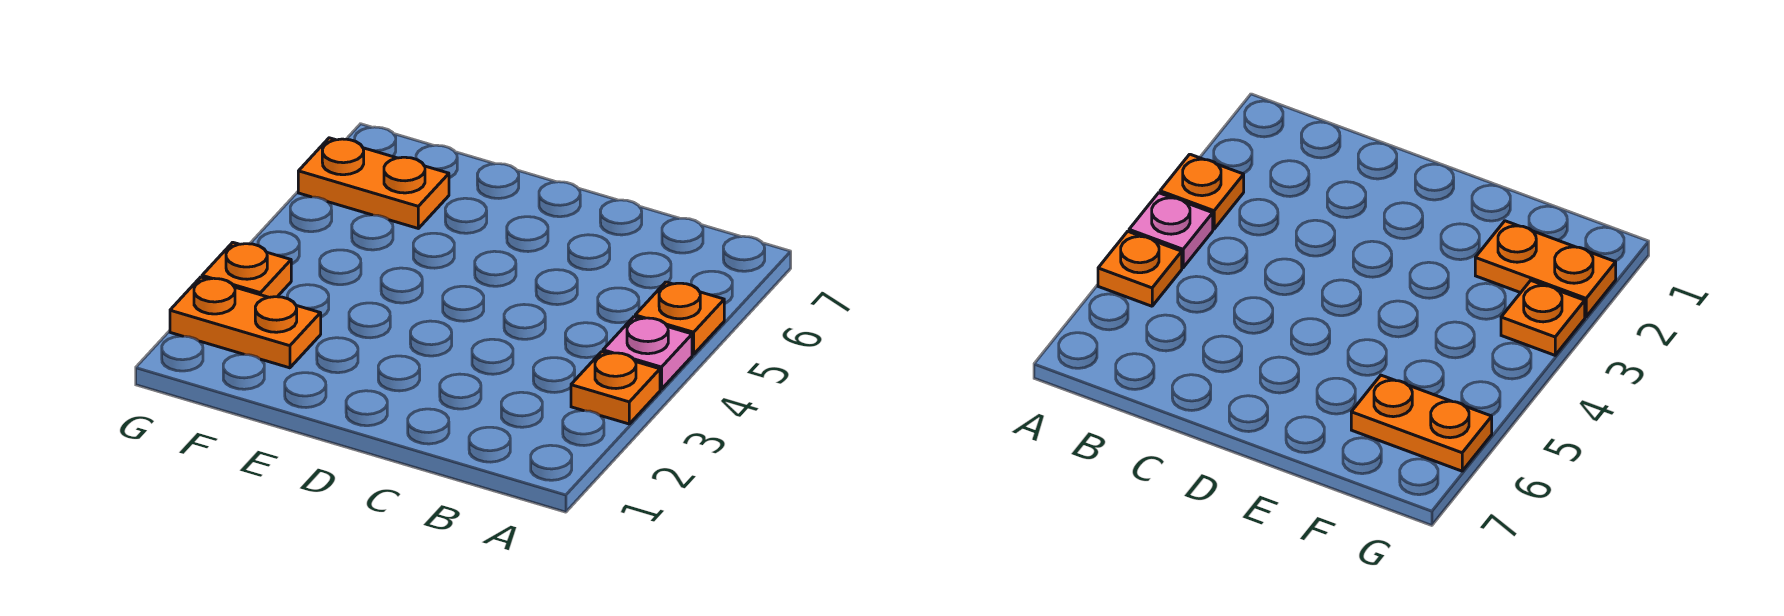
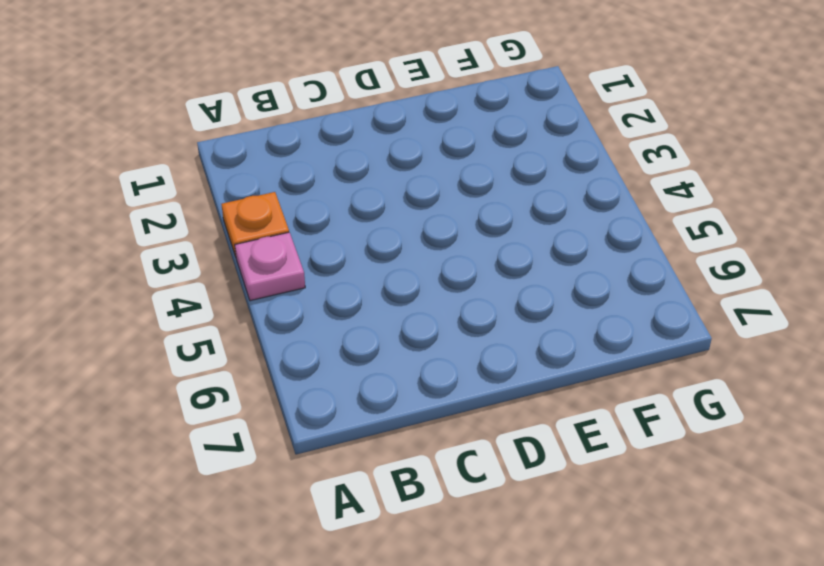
none -> orange 1x1 plate [635,282,724,354]
none -> orange 1x2 plate [170,277,321,368]

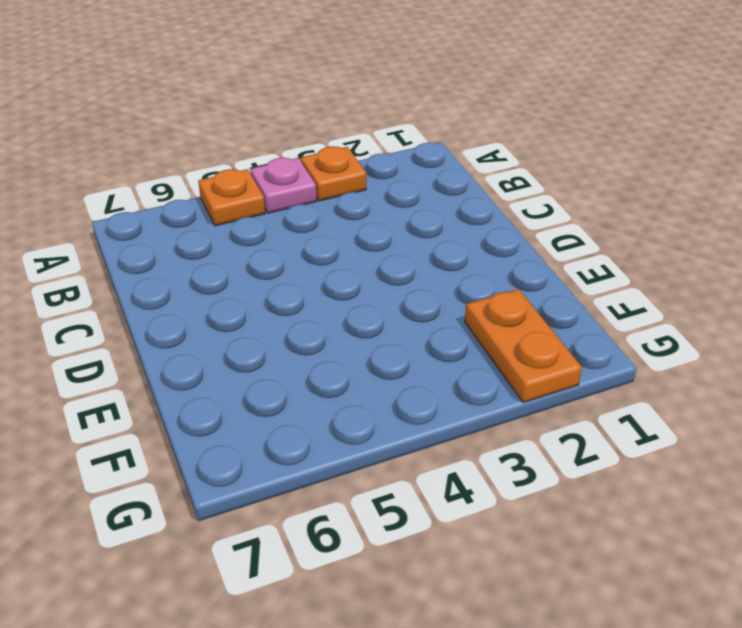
none -> orange 1x2 plate [298,138,449,228]
none -> orange 1x1 plate [202,242,291,297]

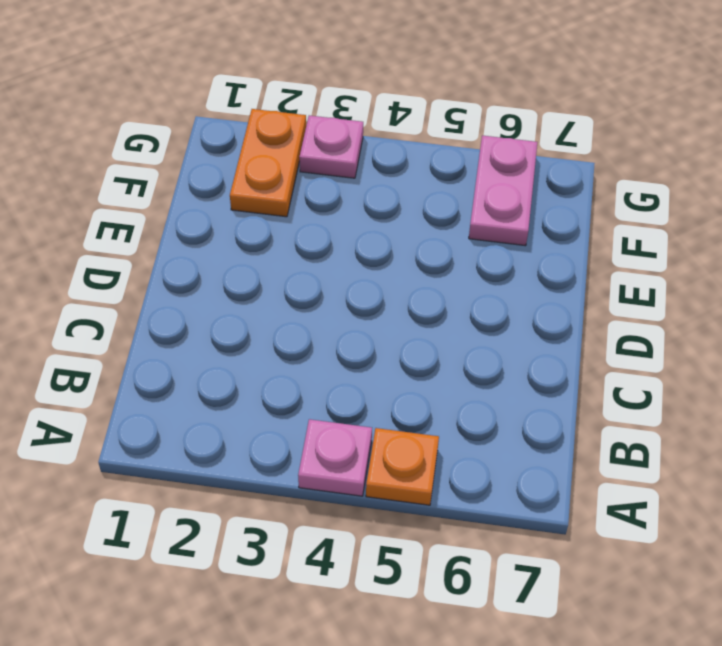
pink 1x2 plate [469,135,538,246] -> orange 1x2 plate [298,138,449,228]
pink 1x1 plate [299,115,363,178] -> orange 1x1 plate [202,242,291,297]
none -> orange 1x1 plate [571,352,660,424]

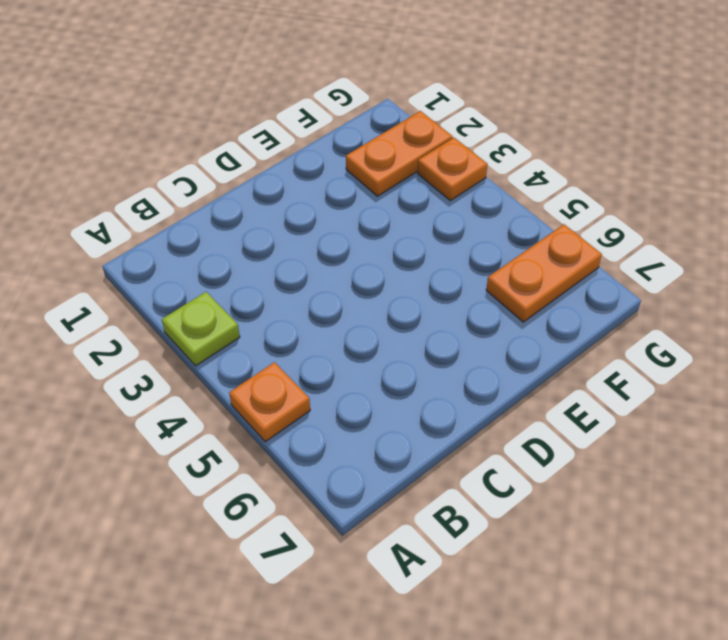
lime 1x1 plate [162,292,240,366] -> orange 1x1 plate [571,352,660,424]
none -> pink 1x1 plate [603,317,692,389]

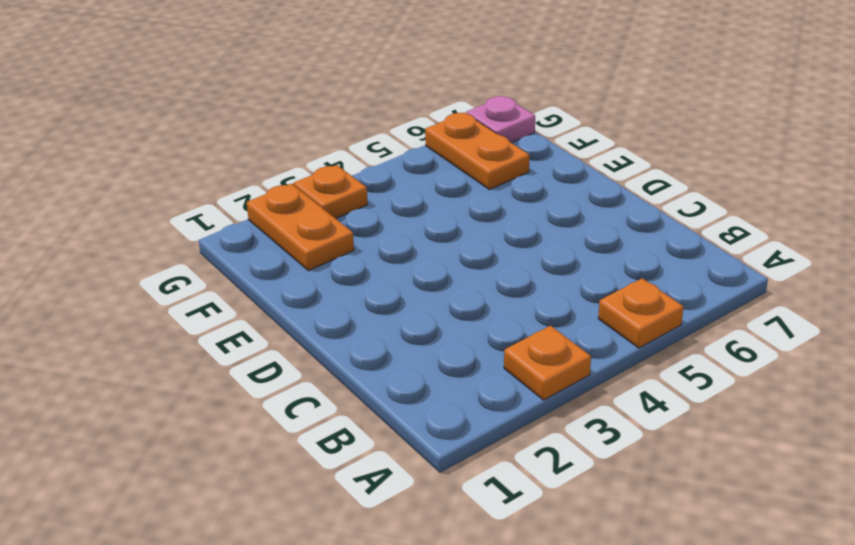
pink 1x1 plate [466,96,535,143] -> pink 1x1 plate moved to [603,317,692,389]

